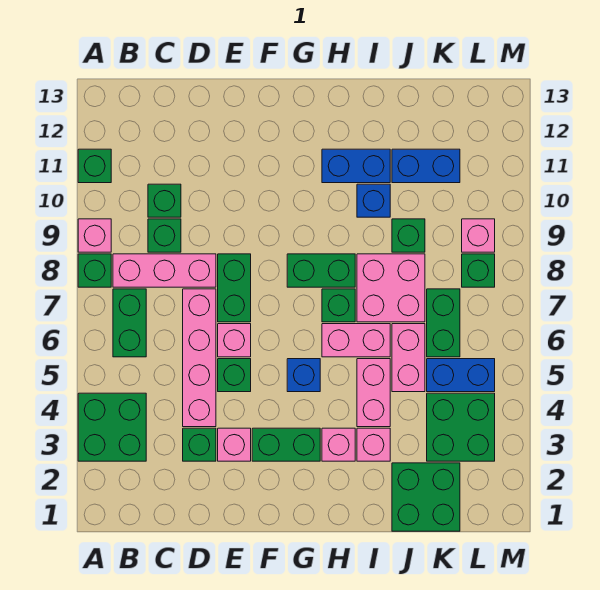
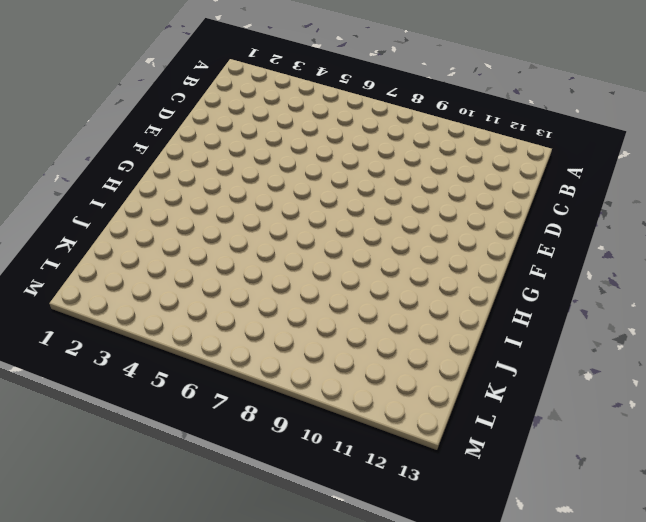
none -> green 2x2 brick [78,393,146,461]
none -> green 1x1 brick [78,254,111,287]
none -> pink 1x1 brick [78,219,111,252]
none -> green 1x1 brick [78,149,111,183]

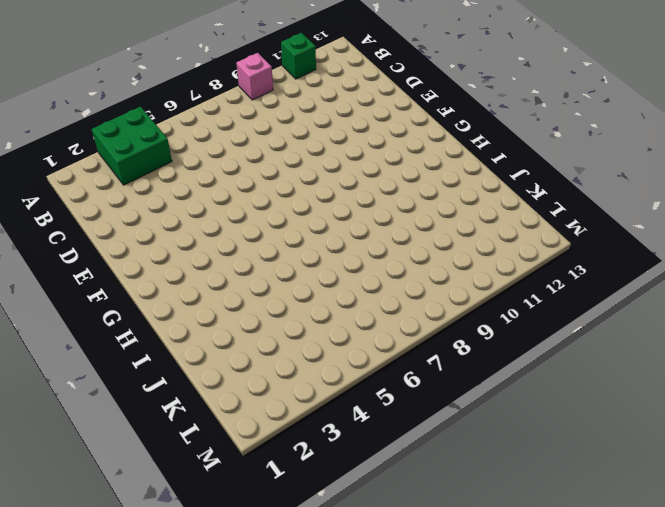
none -> green 1x1 brick [78,254,111,287]
none -> green 1x2 brick [113,289,146,357]
none -> pink 1x3 brick [113,254,216,287]
none -> green 1x1 brick [148,219,181,252]

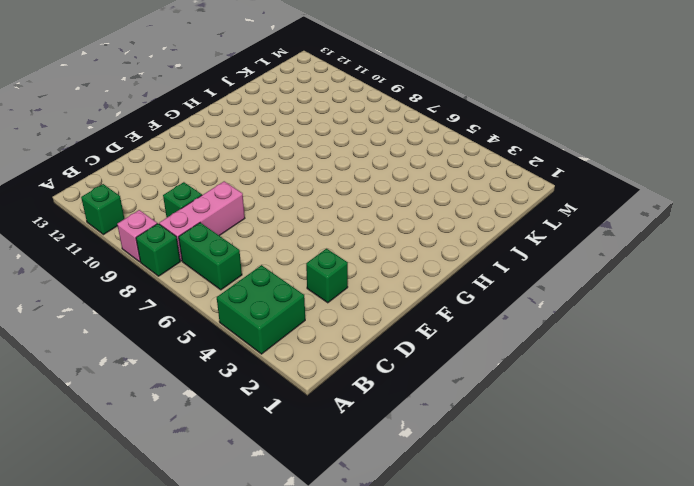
none -> green 1x1 brick [148,184,181,217]
none -> pink 1x4 brick [183,289,216,427]
none -> pink 1x1 brick [218,428,251,461]
none -> green 1x1 brick [218,359,251,392]

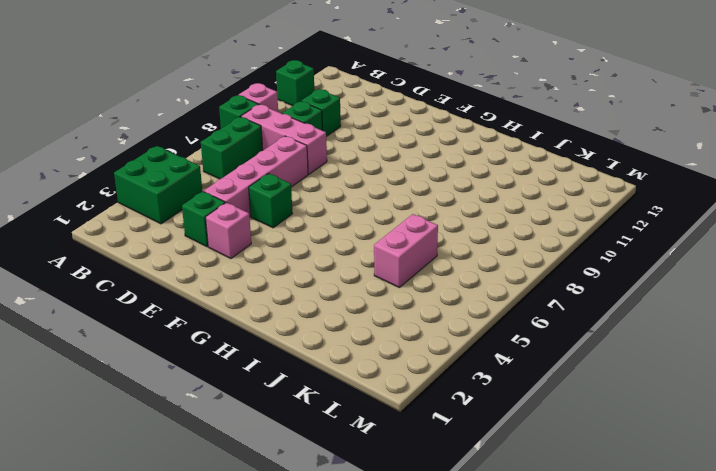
none -> pink 1x1 brick [218,324,251,357]
none -> green 1x2 brick [218,254,251,322]
none -> green 1x2 brick [252,428,320,461]
none -> blue 1x1 brick [287,359,320,392]

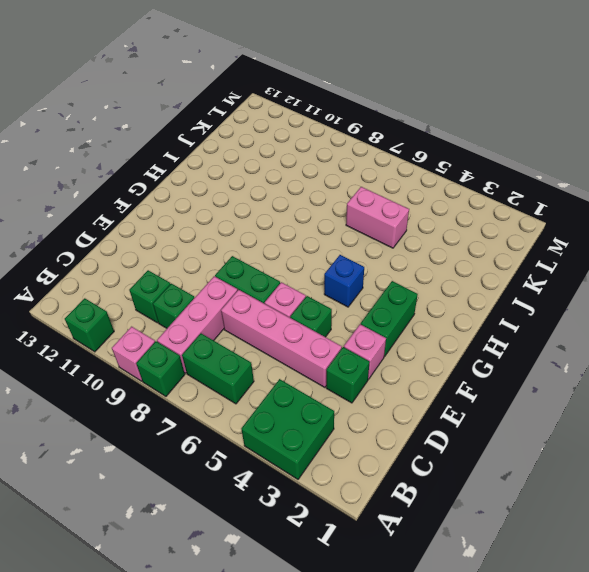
none -> green 1x2 brick [287,254,355,287]
none -> pink 1x1 brick [322,428,355,461]
none -> pink 1x2 brick [322,324,390,357]
none -> green 1x1 brick [322,289,355,322]

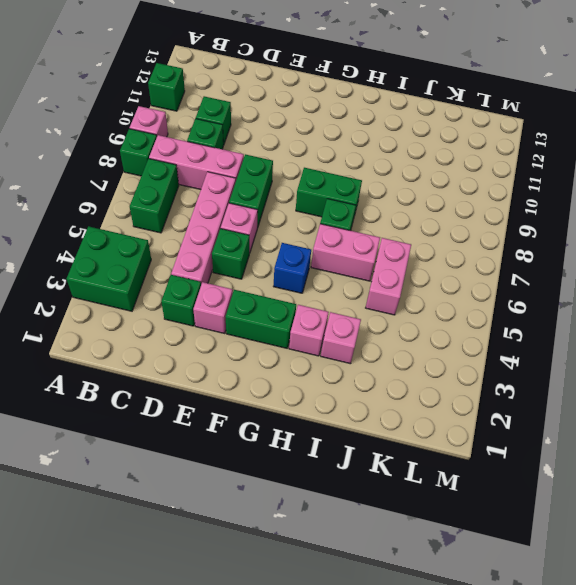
none -> blue 1x2 brick [322,149,390,183]
none -> pink 1x2 brick [357,359,390,427]
none -> pink 2x2 brick [357,254,425,322]
none -> blue 1x1 brick [357,184,390,217]

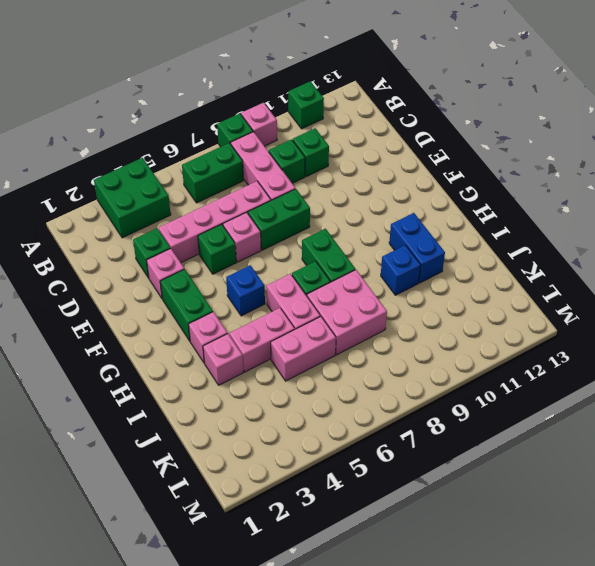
none -> green 2x2 brick [392,463,460,531]
none -> green 1x1 brick [392,219,425,252]
none -> blue 1x2 brick [392,149,460,183]
none -> green 2x2 brick [427,393,495,461]

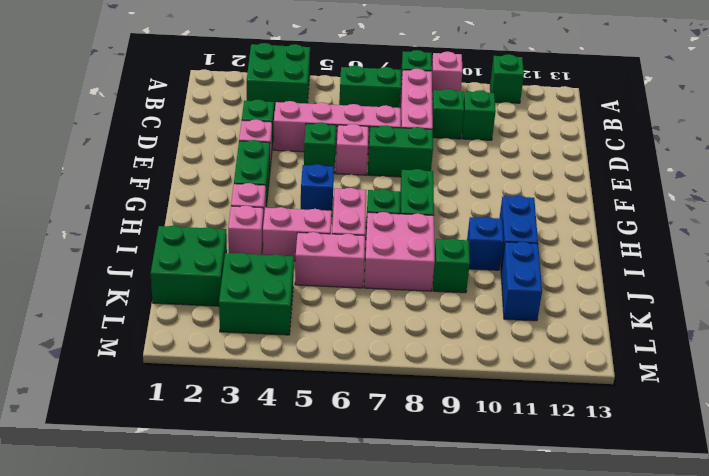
none -> blue 1x2 brick [427,359,495,392]
none -> green 1x2 brick [427,289,460,357]
none -> green 1x1 brick [462,254,495,287]
none -> pink 1x1 brick [462,219,495,252]

